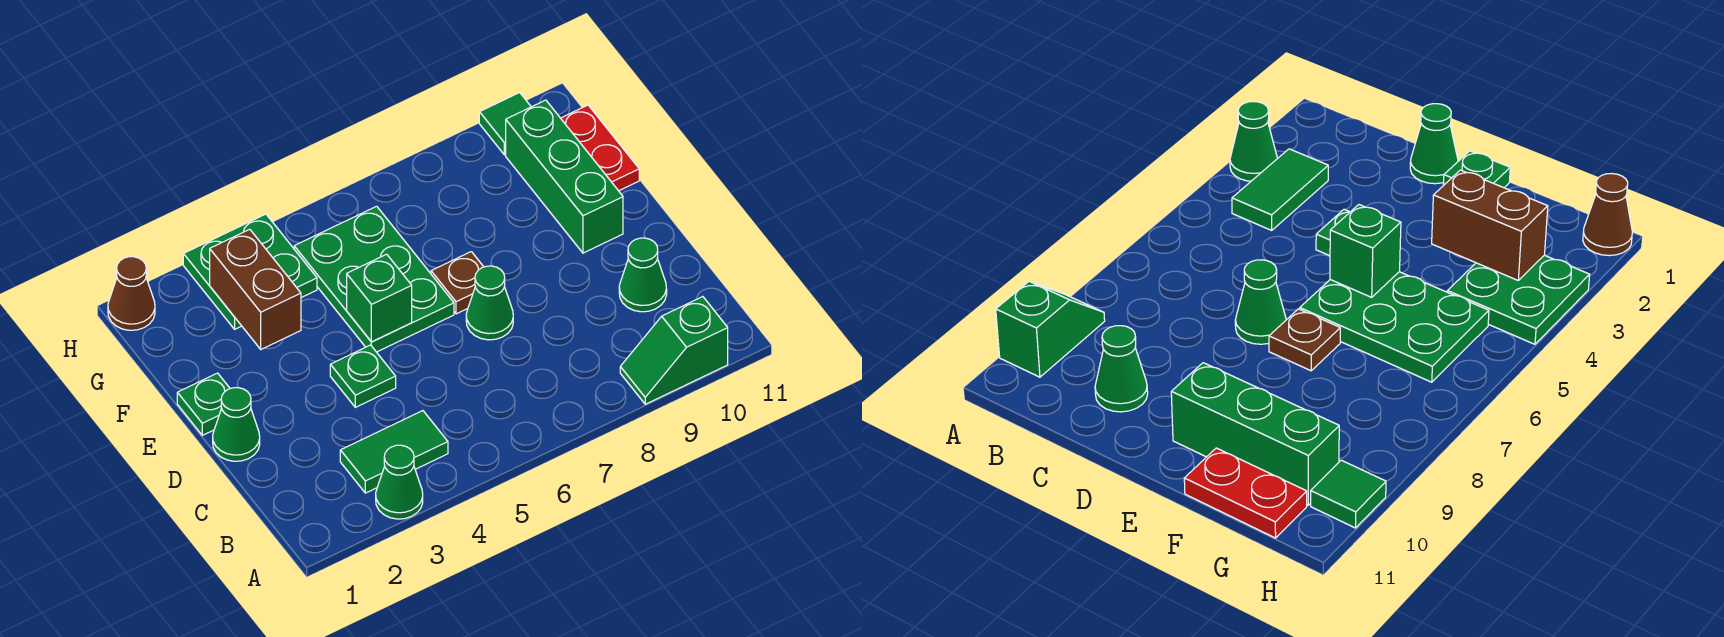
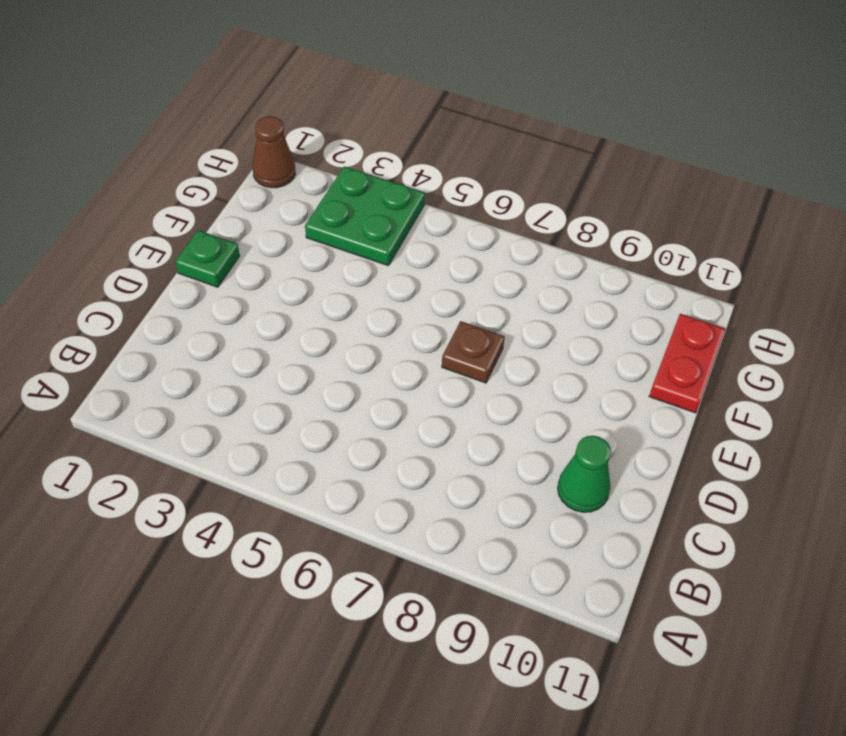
none -> green 1x1 cone [376,445,423,519]
none -> green 1x2 slope [620,297,728,404]
none -> green 1x2 tile [340,411,448,493]

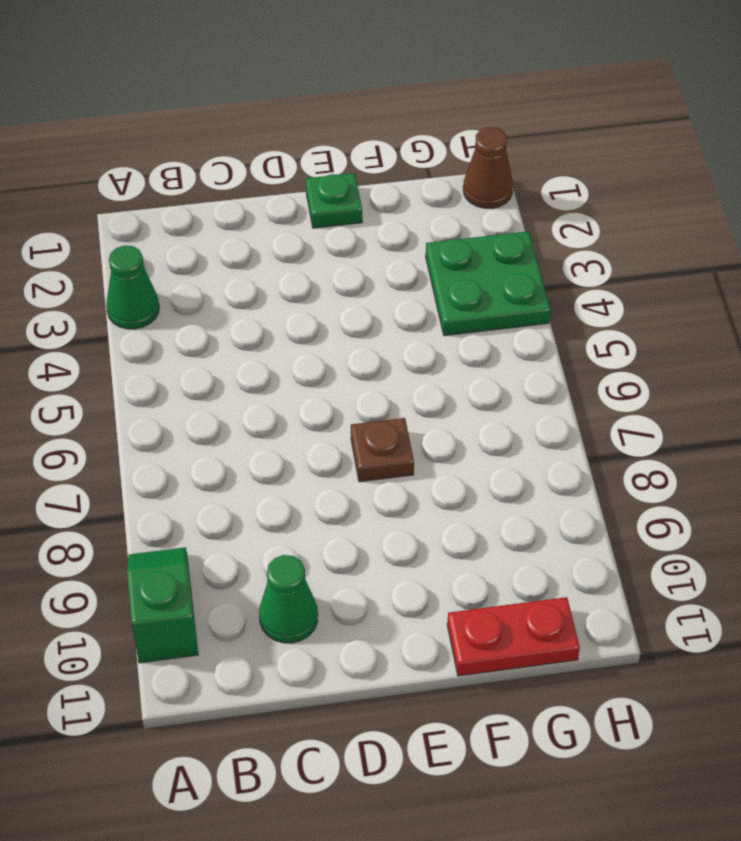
none -> green 1x2 tile [340,411,448,493]
none -> green 1x1 cone [213,388,260,461]
none -> green 1x1 plate [330,345,396,407]

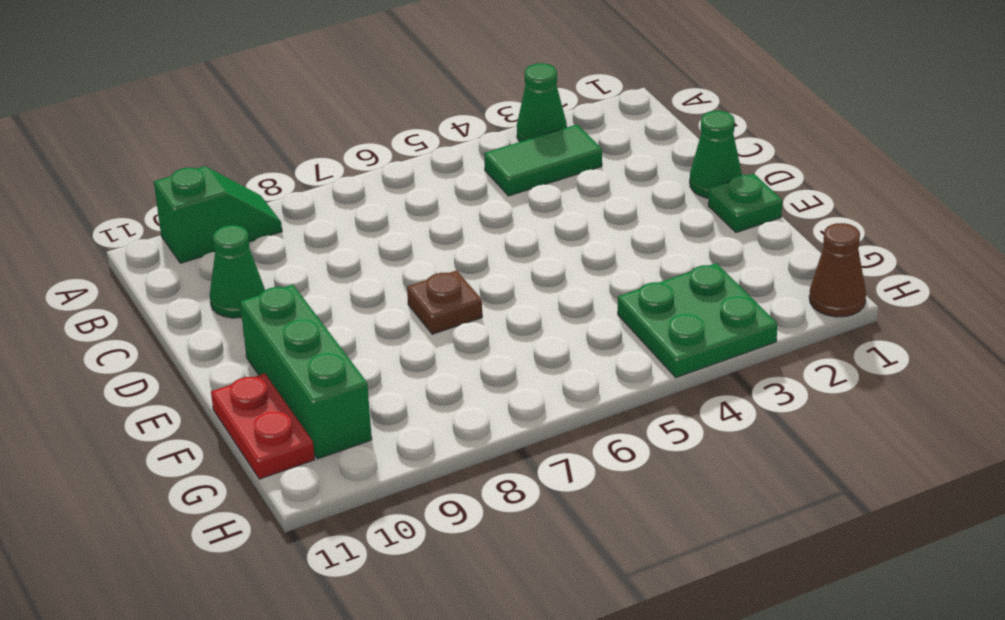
none -> green 1x1 plate [330,345,396,407]
none -> green 1x1 cone [466,266,513,340]
none -> green 2x3 plate [294,206,454,352]

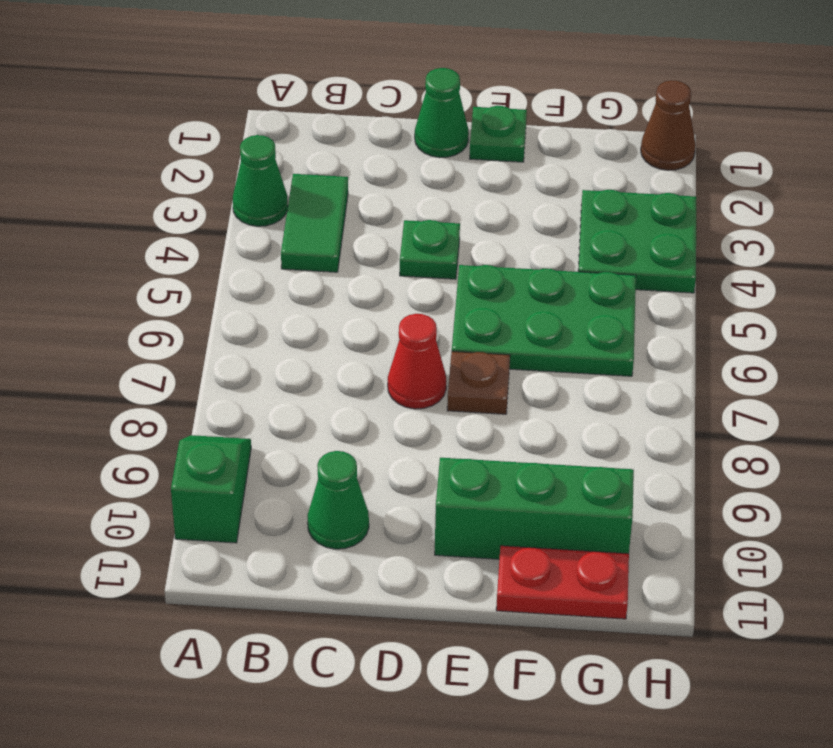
red 1x1 cone [388,314,446,409] -> green 1x1 cone [466,266,513,340]
none -> green 1x1 tile [479,93,531,155]
none -> green 1x1 brick [347,254,412,342]
none -> brown 1x2 brick [210,229,301,349]

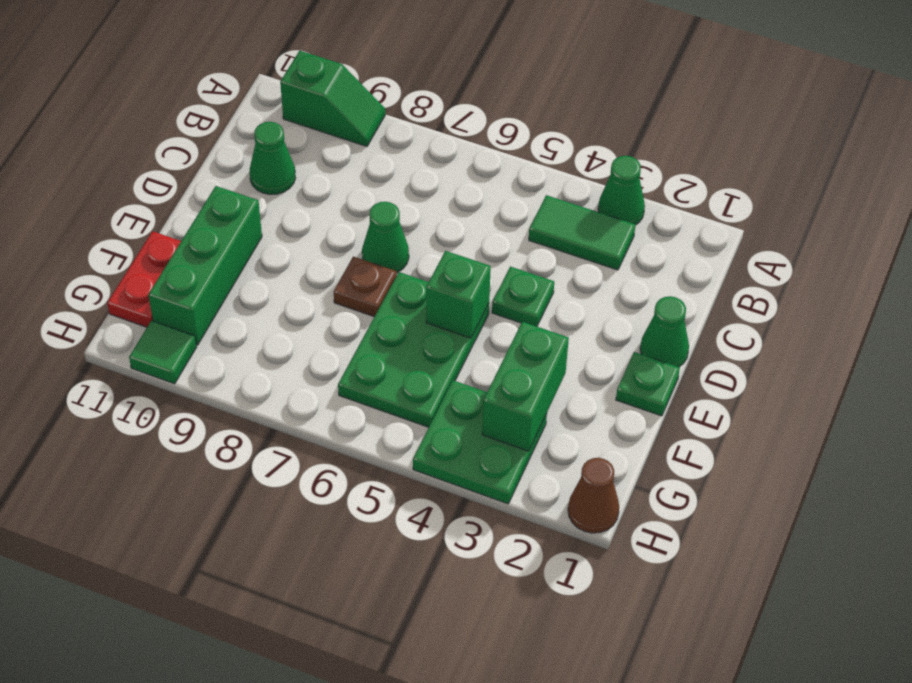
green 1x2 brick [482,322,569,451] -> brown 1x2 brick [210,229,301,349]

